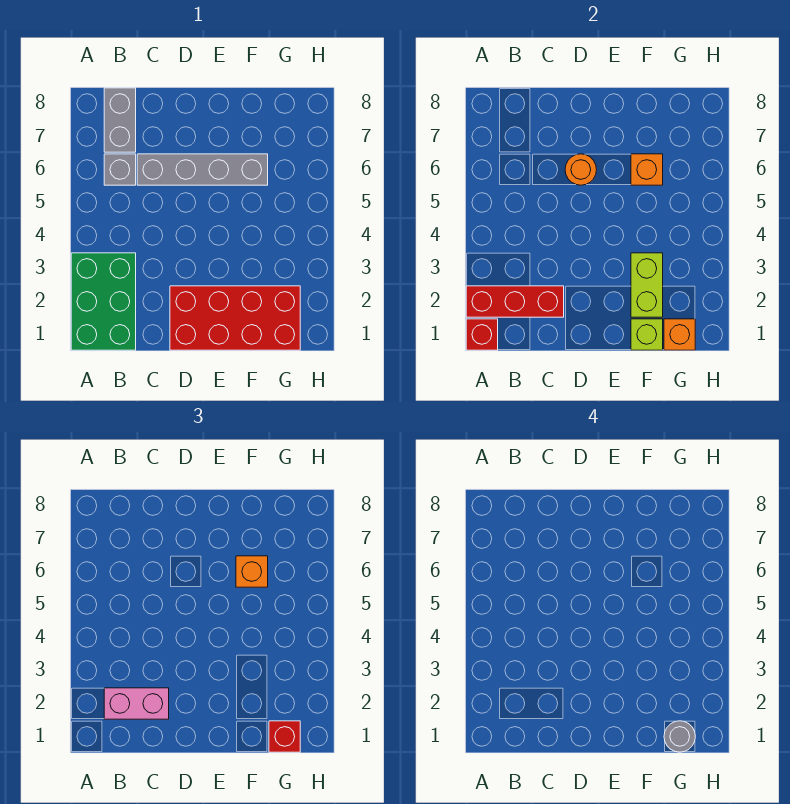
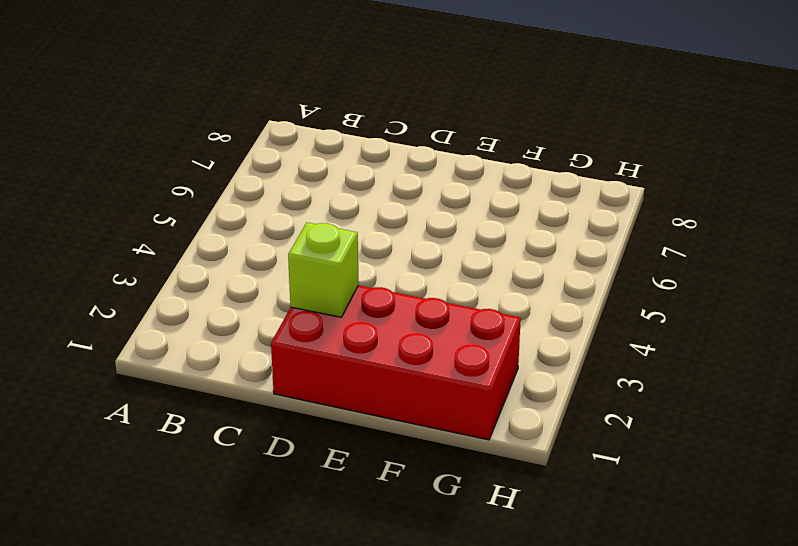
lime 1x1 brick [288,223,359,317] -> lime 1x1 brick moved to [631,319,663,350]
none -> green 2x3 brick [71,253,136,350]
none -> grey 1x1 brick [104,154,136,185]
none -> grey 1x2 brick [104,88,136,152]

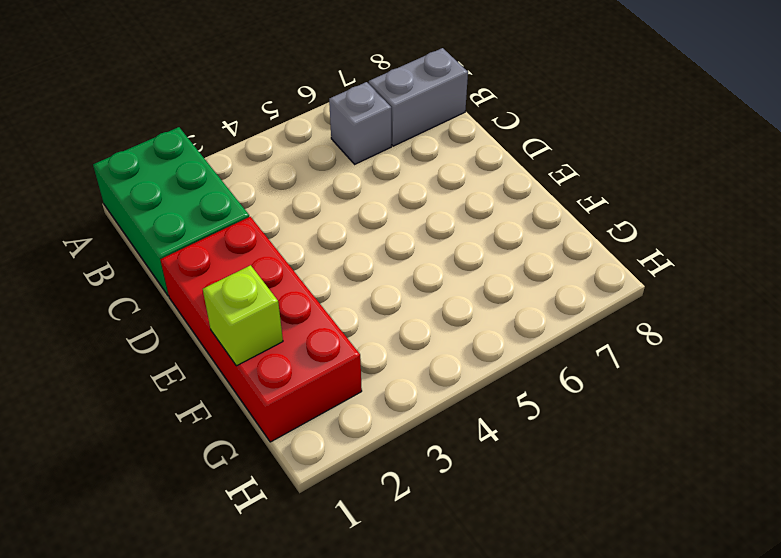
green 2x3 brick [93,127,249,296] -> green 2x3 brick turned to [71,253,136,350]
none -> grey 1x4 brick [137,154,268,185]
none -> red 1x1 brick [466,319,498,350]
none -> red 1x3 brick [466,286,564,317]

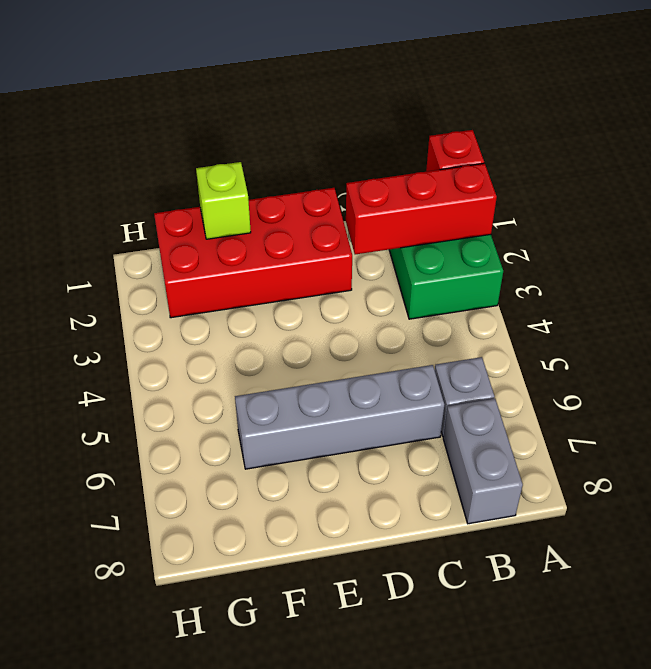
none -> orange 1x1 round brick [565,154,597,185]
none -> lime 1x2 brick [631,253,663,317]
none -> orange 1x1 brick [631,154,663,185]

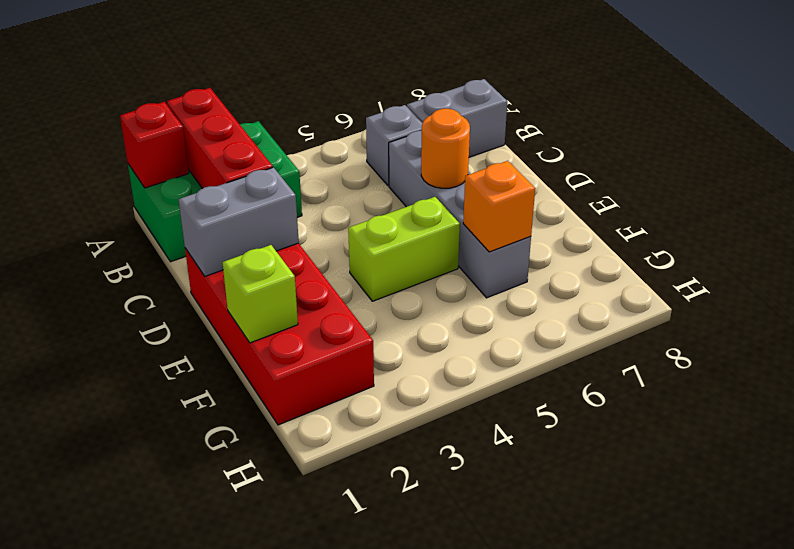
grey 1x2 brick [178,167,299,276] -> none
lime 1x2 brick [348,197,460,301] -> lime 1x2 brick moved to [631,253,663,317]
none -> orange 1x1 brick [664,319,695,350]
none -> pink 1x2 brick [104,688,169,719]
none -> orange 1x1 brick [236,556,268,587]

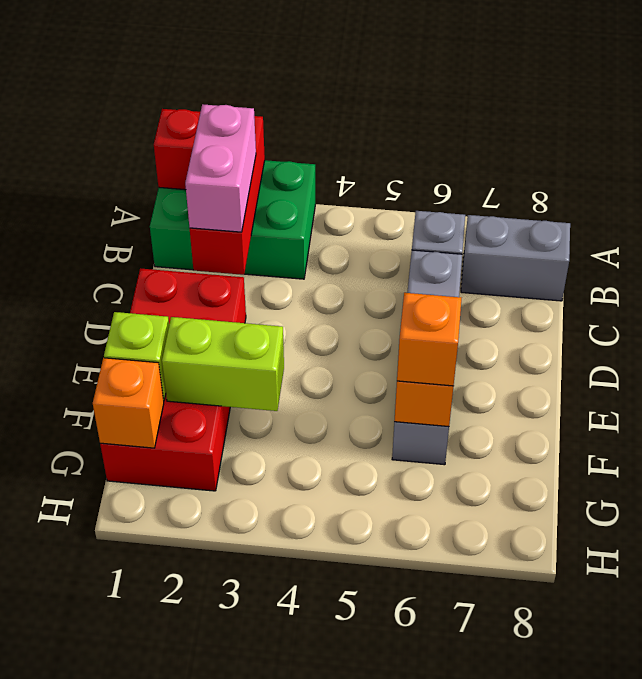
none -> orange 1x1 round brick [565,154,597,185]
none -> red 1x1 brick [269,721,300,752]
none -> grey 1x1 round brick [664,721,695,752]

